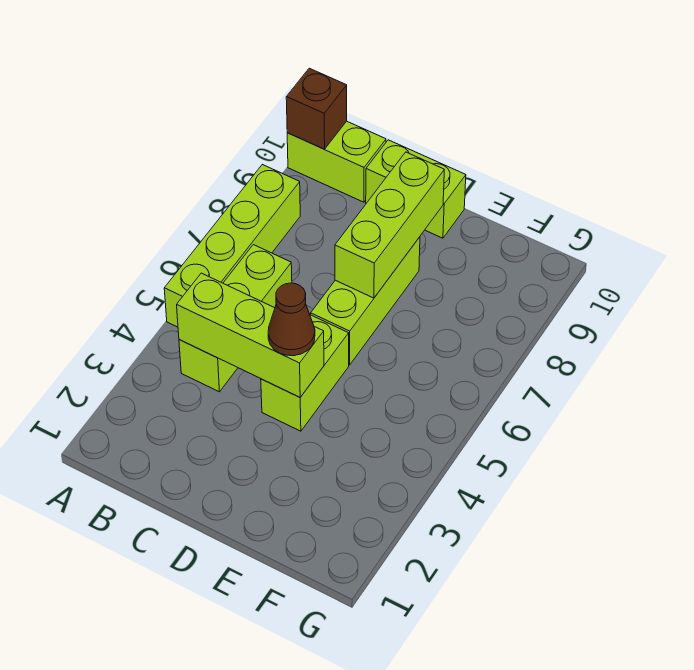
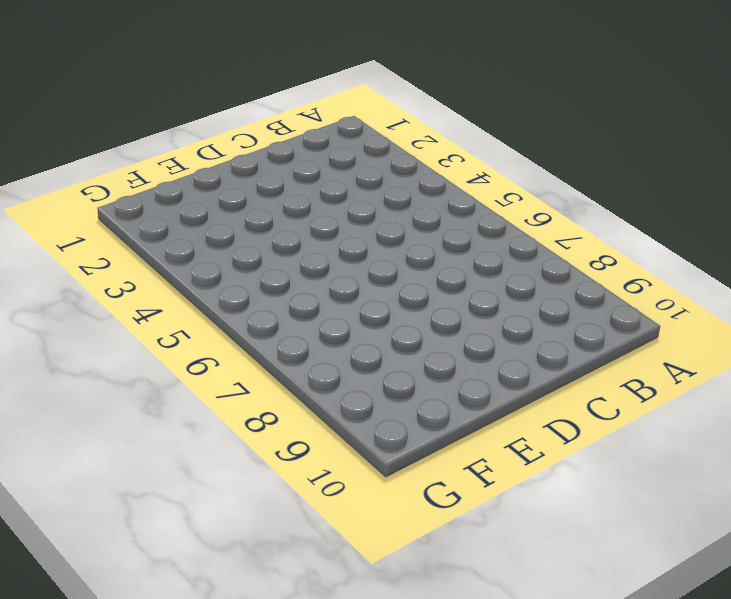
none -> lime 1x4 brick [164,164,300,327]
none -> lime 1x2 brick [287,121,386,202]

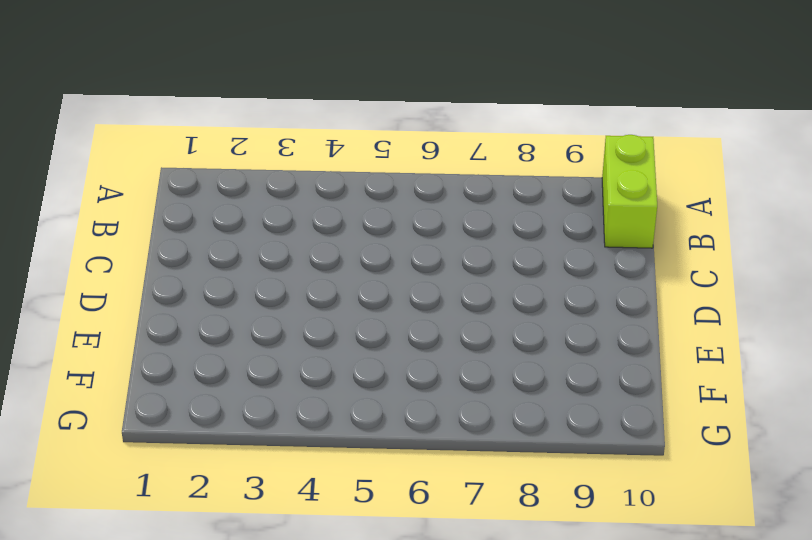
none -> lime 1x4 brick [164,164,300,327]
none -> lime 1x3 brick [179,245,292,392]

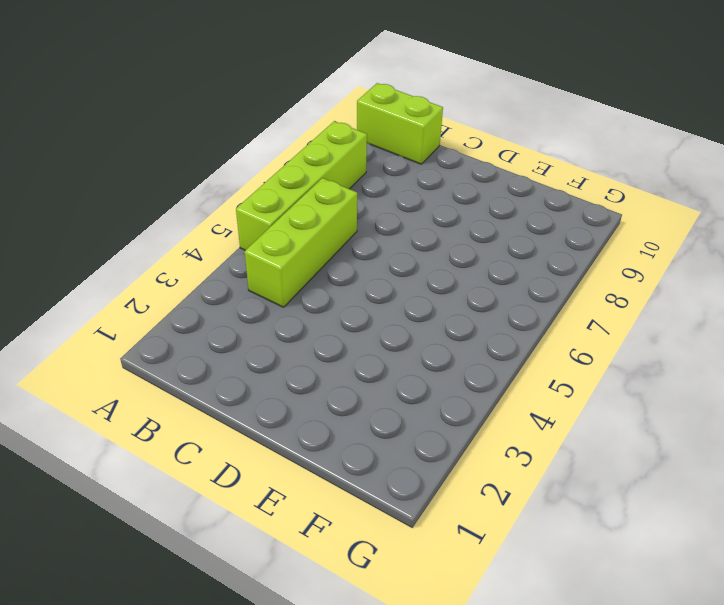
none -> lime 1x2 brick [366,140,466,238]
none -> lime 1x2 brick [261,315,349,431]

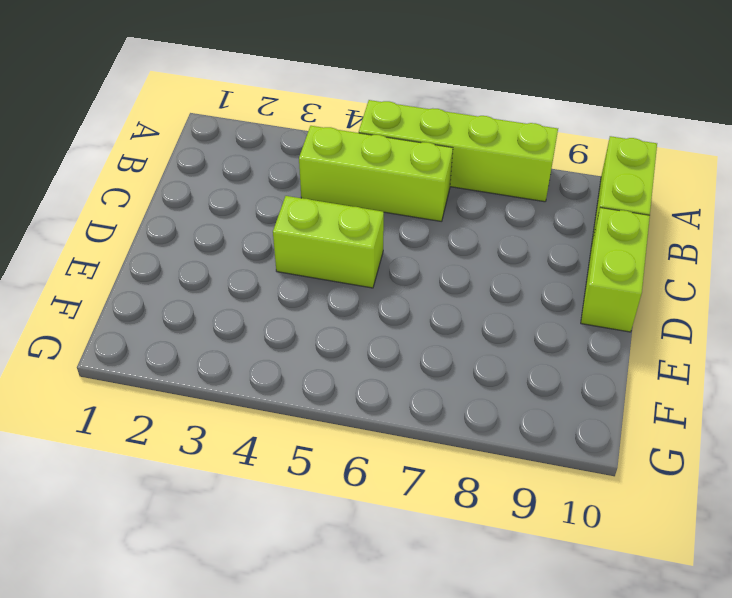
none -> lime 1x3 brick [311,237,420,365]
none -> brown 1x1 brick [286,68,347,149]

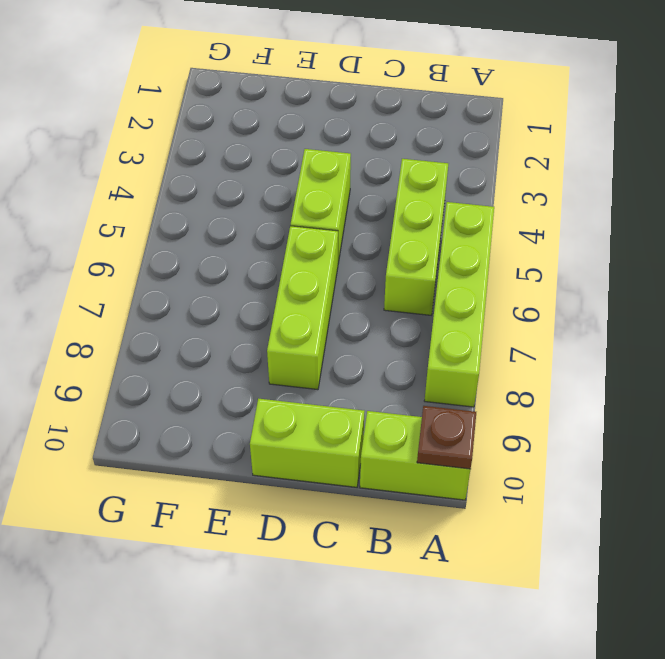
brown 1x1 plate [417,406,476,469] -> brown 1x1 brick [286,68,347,149]
none -> lime 1x3 brick [177,273,324,397]
none -> lime 1x3 brick [335,152,444,298]

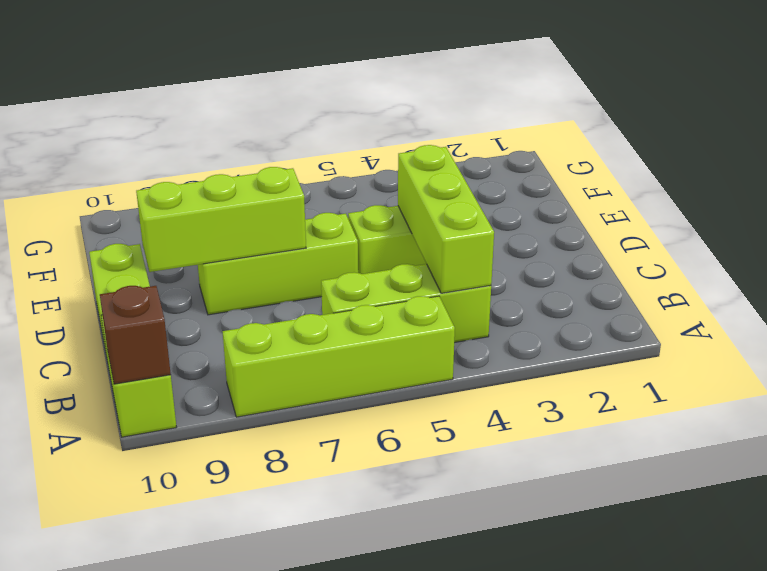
none -> brown 1x1 cone [268,283,315,356]

